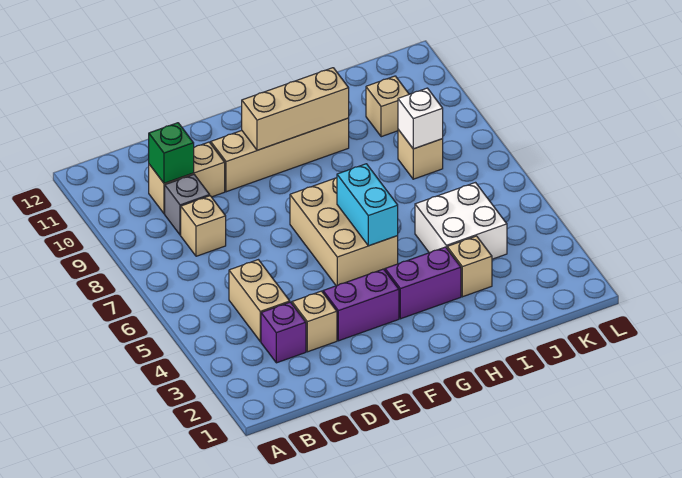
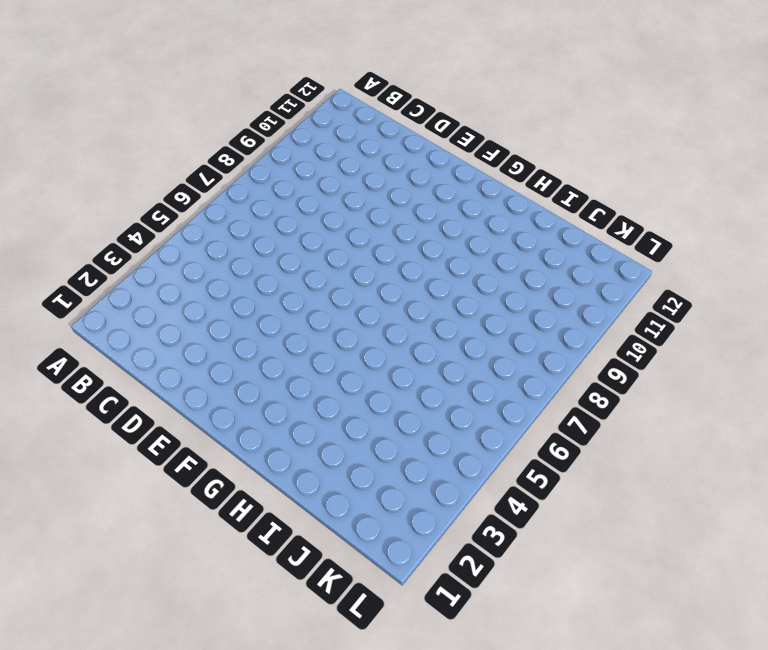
none -> purple 1x1 brick [261,302,306,363]
none -> tan 1x2 brick [229,260,290,341]
none -> tan 1x1 brick [181,196,226,256]

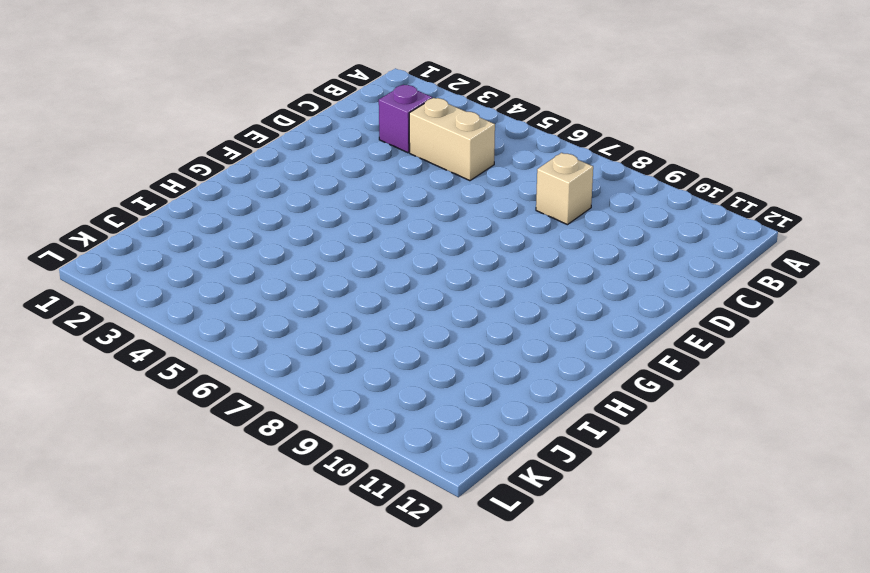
none -> grey 1x1 brick [165,175,210,235]
none -> tan 1x2 brick [149,142,225,214]
none -> tan 1x1 brick [292,291,337,352]

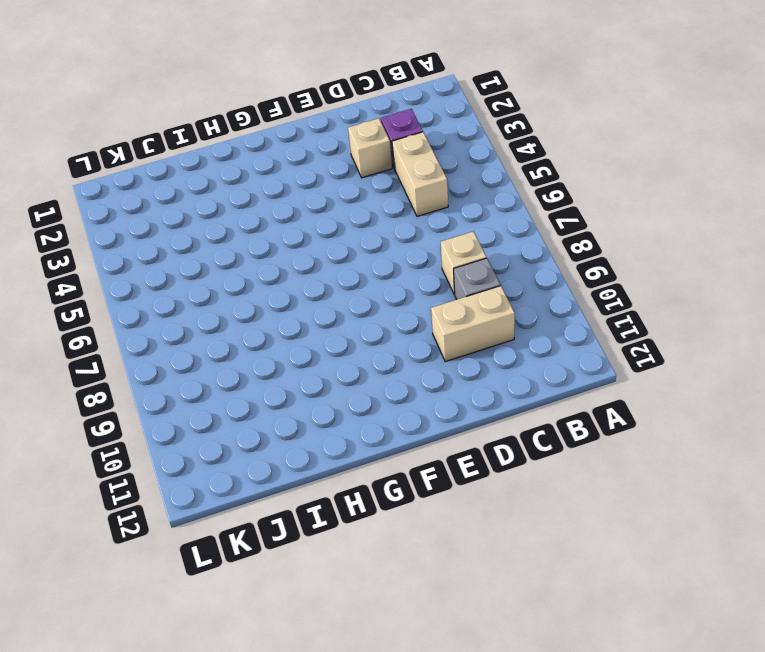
none -> purple 1x2 brick [323,269,399,341]
none -> tan 1x4 brick [211,118,349,192]
none -> tan 2x3 brick [290,178,398,286]

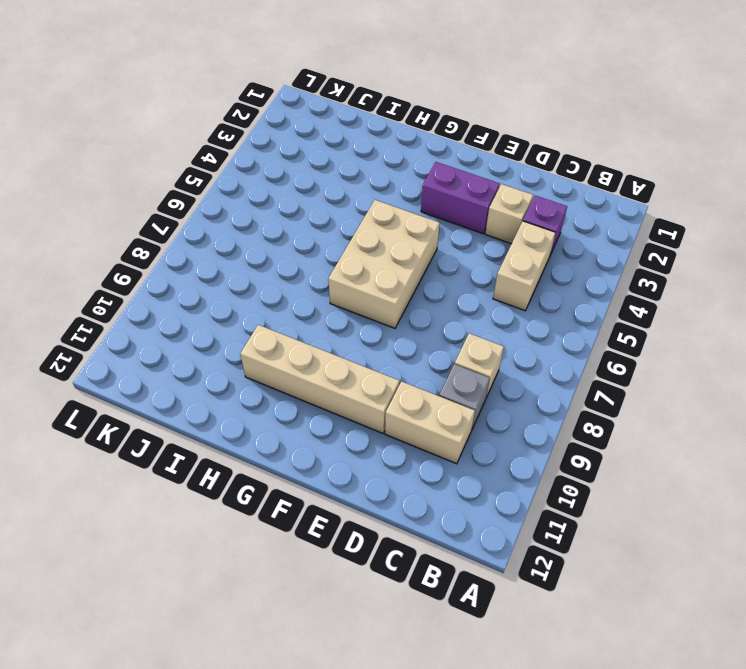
none -> purple 1x2 brick [385,247,461,319]
none -> tan 1x1 brick [447,236,492,297]
none -> white 2x2 brick [415,183,507,259]

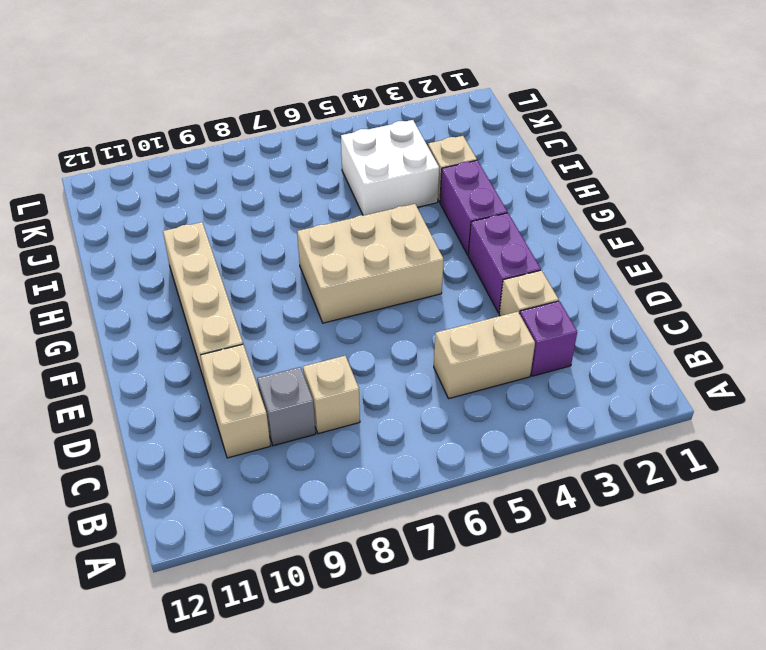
none -> tan 1x1 brick [398,130,443,179]
none -> tan 1x1 brick [366,76,409,137]
none -> green 1x1 brick [149,123,194,183]

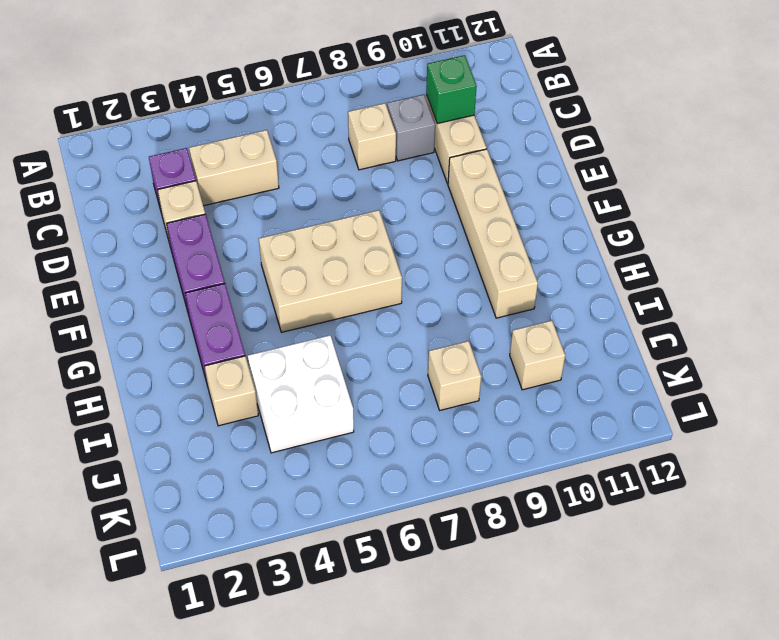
none -> tan 1x3 brick [242,68,349,150]
none -> cyan 1x2 brick [337,164,398,246]
none -> white 1x1 brick [398,88,443,149]

